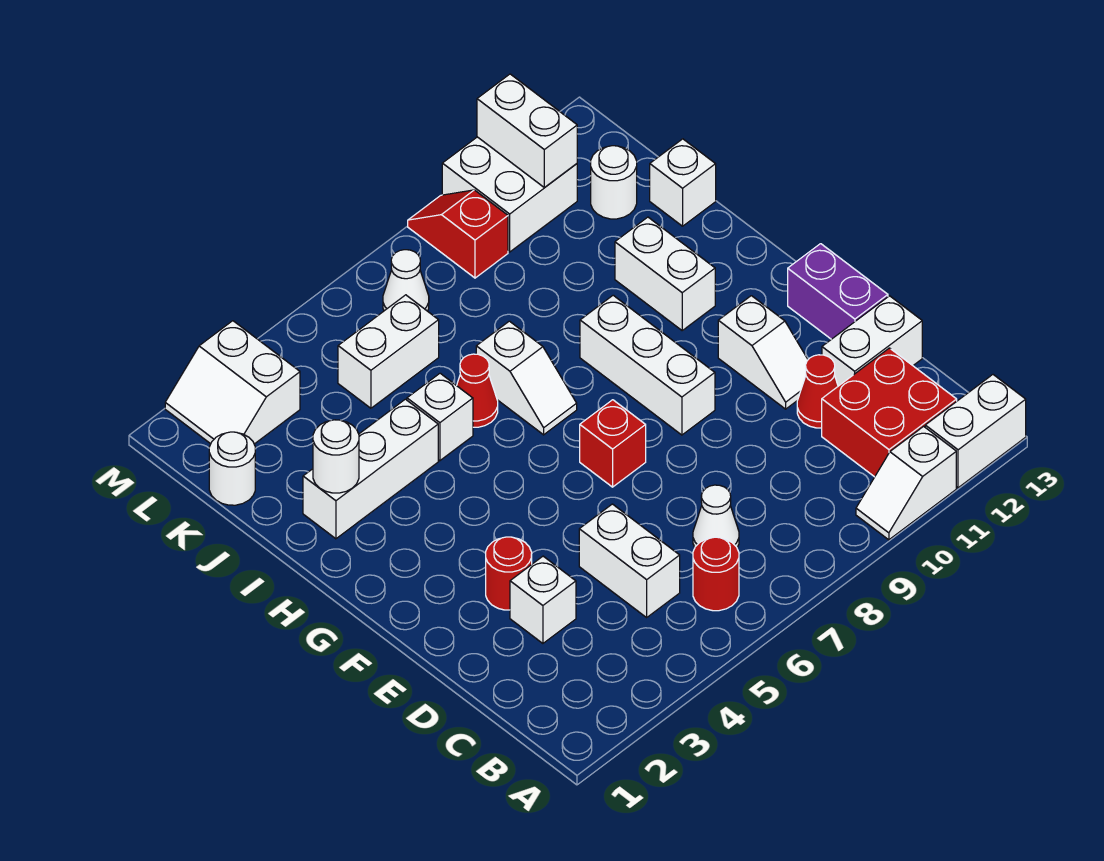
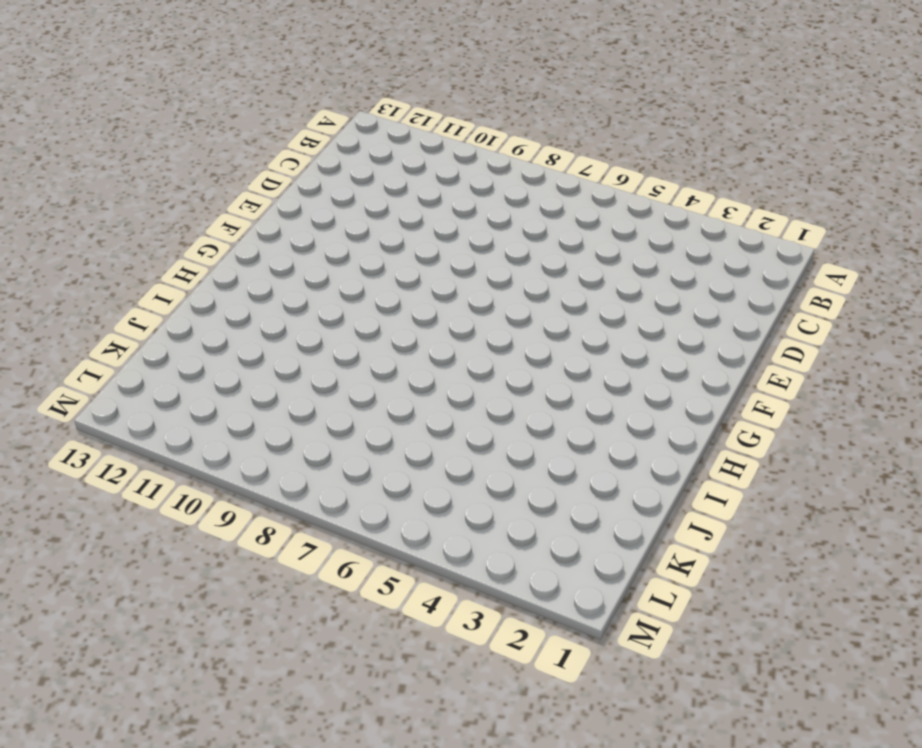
none -> white 1x2 slope [856,426,956,540]
none -> white 1x2 brick [925,375,1026,488]
none -> red 1x1 round brick [693,537,739,611]

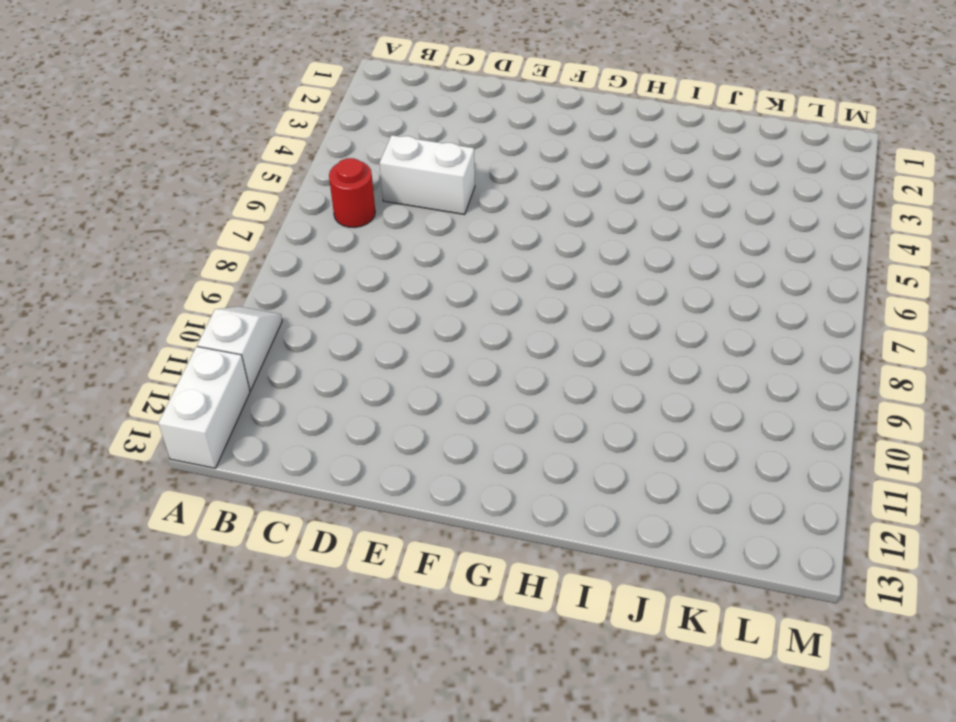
none -> red 2x2 brick [822,348,957,477]
none -> white 1x1 cone [693,485,739,547]
none -> white 1x1 brick [510,556,576,643]

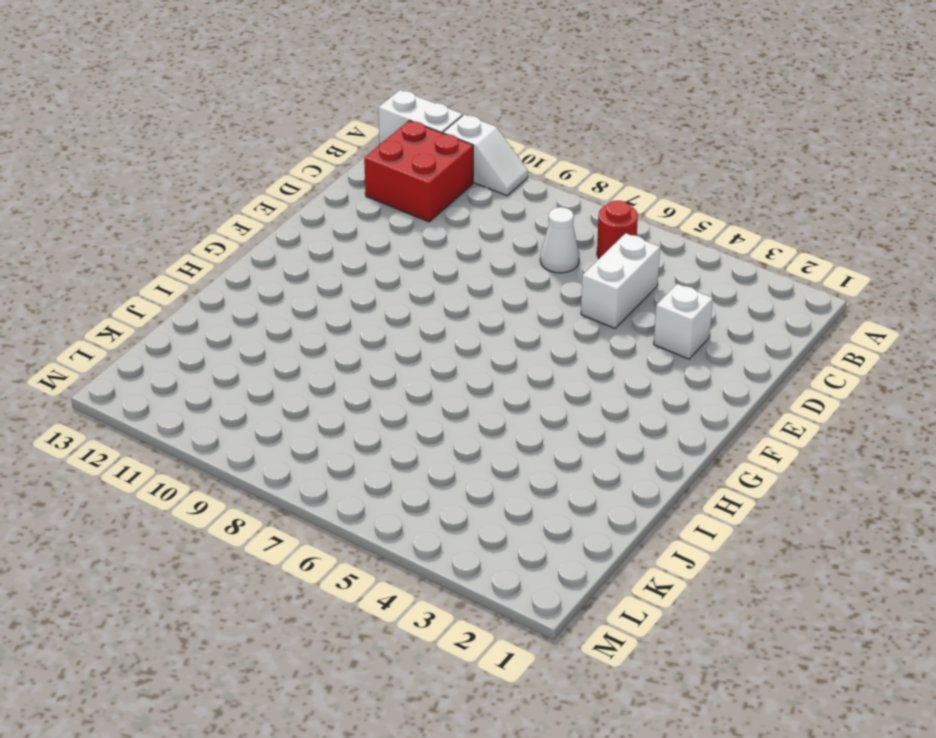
none -> red 1x1 cone [797,355,838,428]
none -> white 1x2 brick [822,296,922,386]
none -> red 1x1 round brick [486,537,532,610]

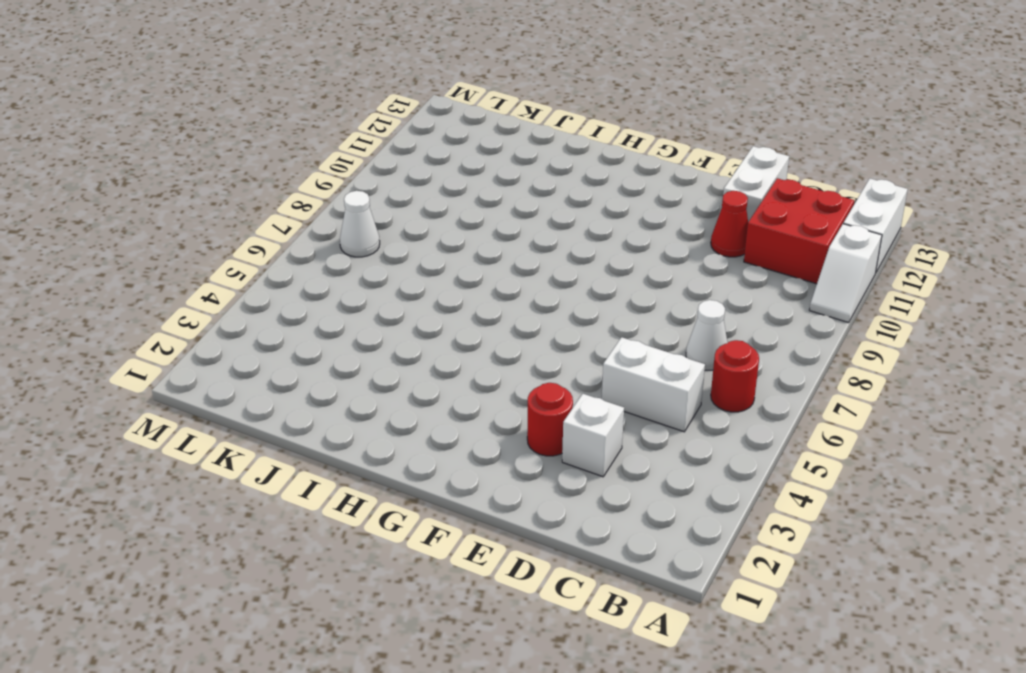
none -> white 1x2 slope [718,296,808,409]
none -> purple 1x2 brick [788,244,888,339]
none -> red 1x1 brick [580,400,646,487]

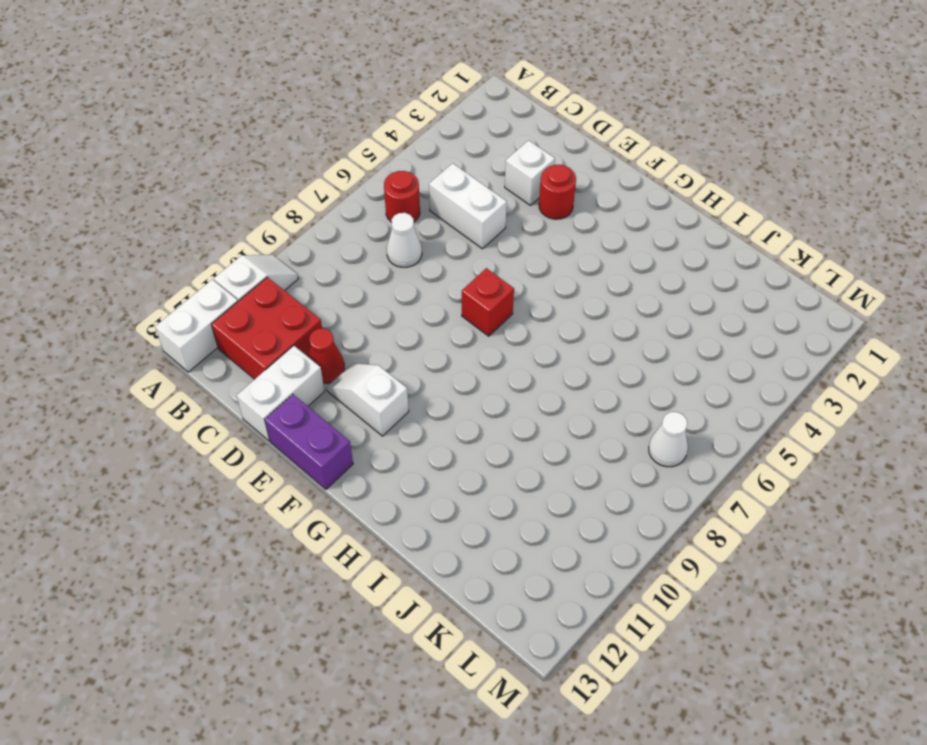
none -> white 1x3 brick [580,295,715,435]
none -> white 1x2 slope [476,321,577,435]
none -> white 1x2 brick [615,217,715,330]

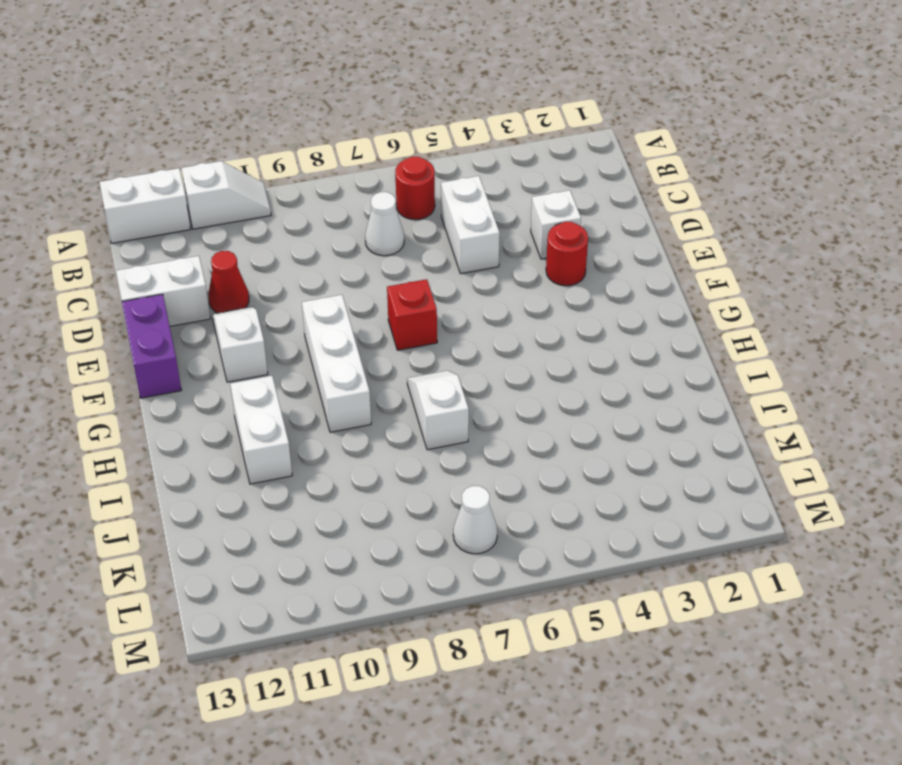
none -> red 2x2 brick [822,348,957,477]
none -> white 1x3 brick [303,399,438,539]
none -> white 1x1 brick [407,373,473,461]

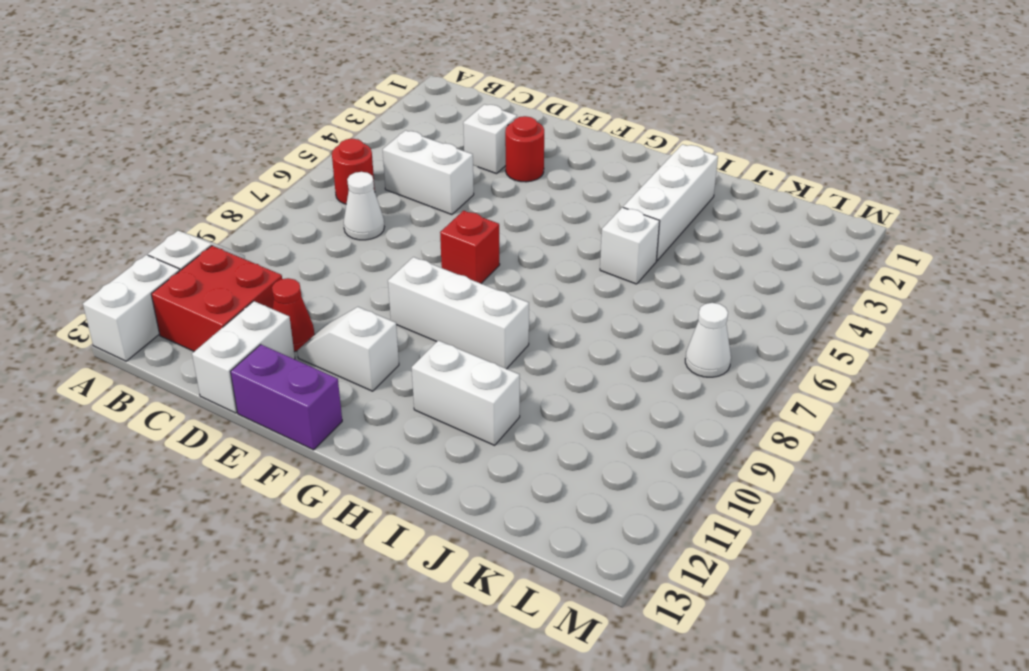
none -> white 1x2 slope [476,321,577,435]
none -> red 1x1 cone [457,354,498,427]
none -> white 1x1 brick [650,139,716,226]

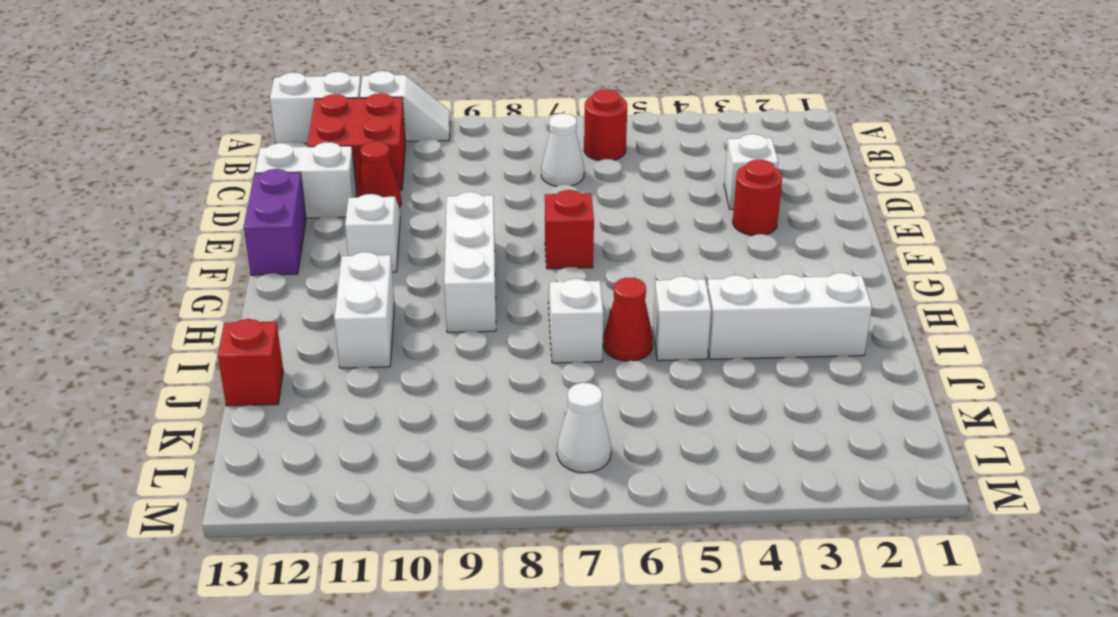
red 1x1 brick [218,319,283,406] -> white 1x1 brick [650,139,716,226]
none -> white 1x2 brick [579,504,680,617]
none -> white 1x1 round brick [209,432,255,505]
none -> white 1x2 brick [338,295,439,408]

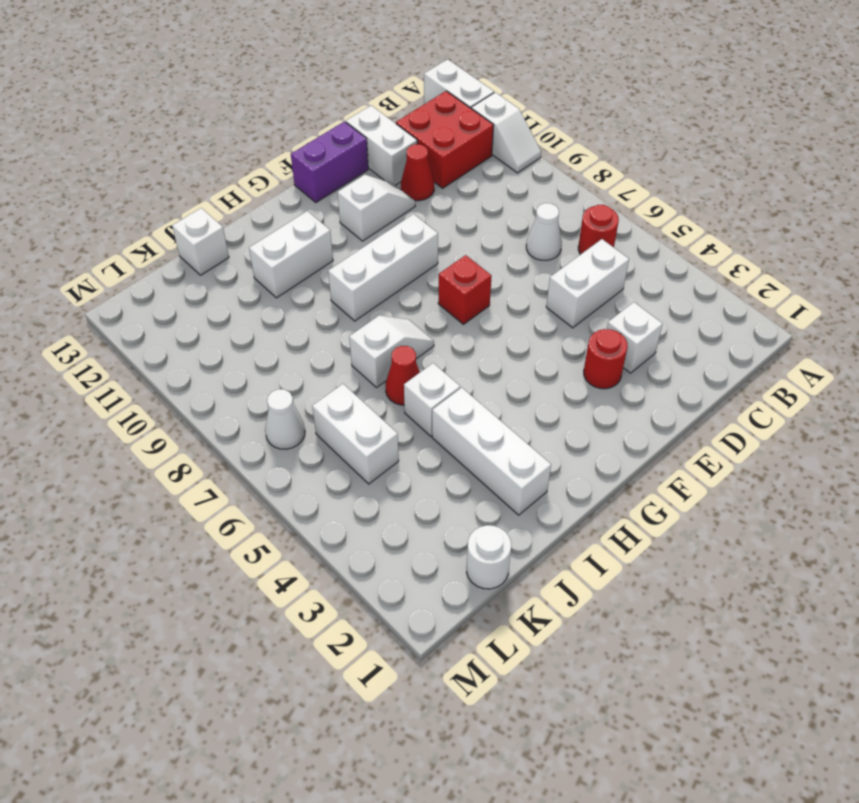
none -> white 1x1 round brick [591,146,637,219]
none -> white 2x2 slope [165,321,300,444]
none -> red 1x2 slope [408,190,508,278]

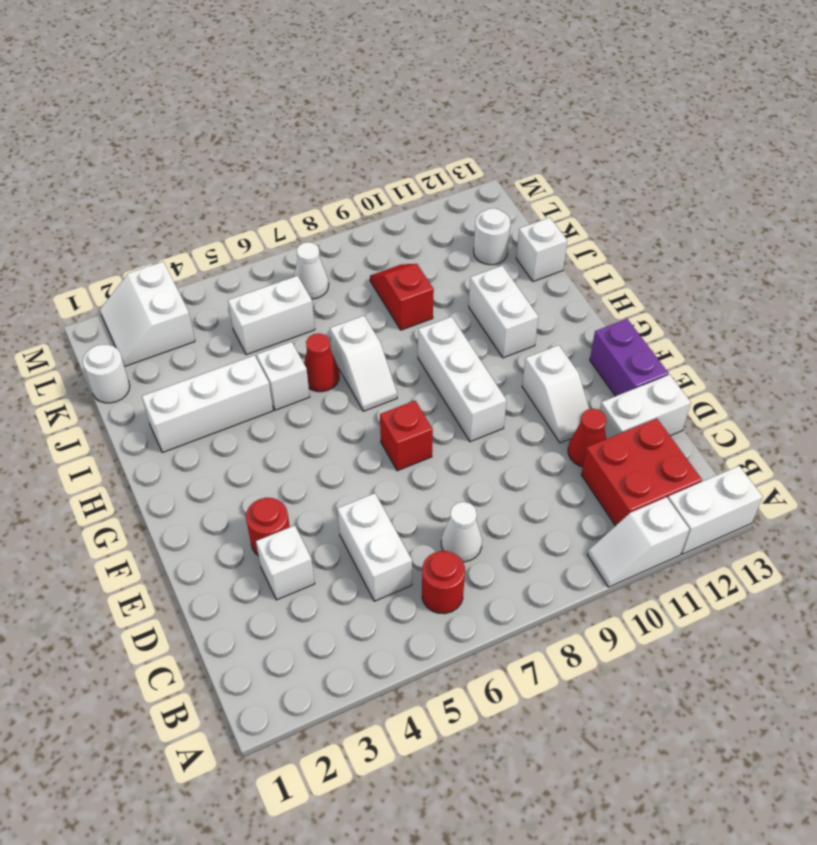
red 1x2 slope [370,264,434,330] -> red 1x2 slope moved to [408,190,508,278]
none -> white 2x2 brick [442,137,577,252]
none -> white 1x1 round brick [313,420,359,493]
none -> white 1x2 brick [477,74,577,188]

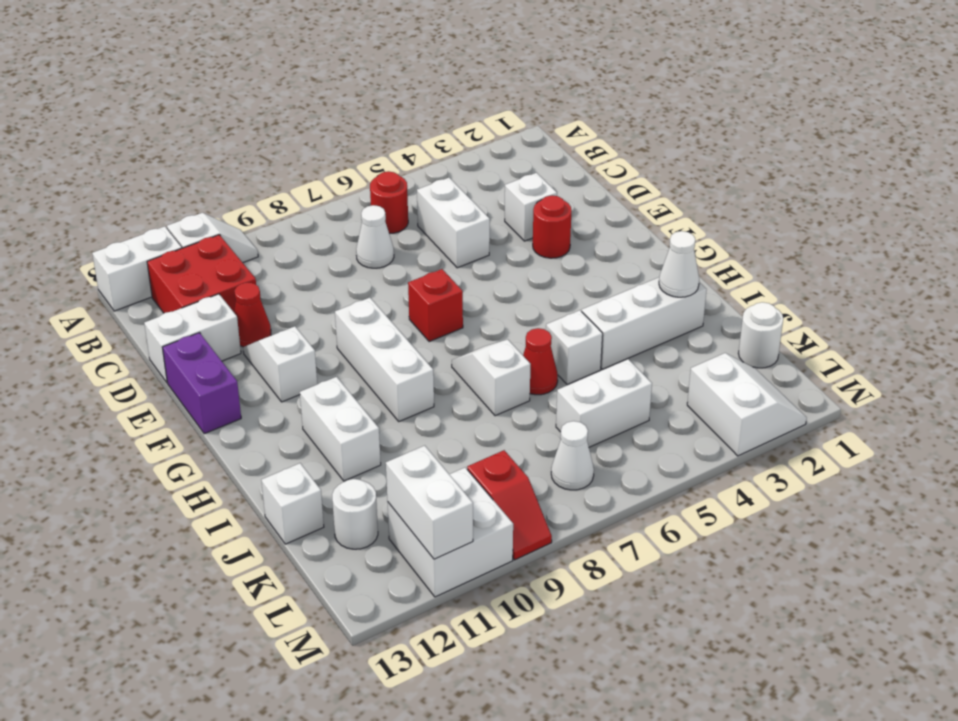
white 1x1 cone [659,231,699,297] -> white 1x1 round brick [313,420,359,493]

